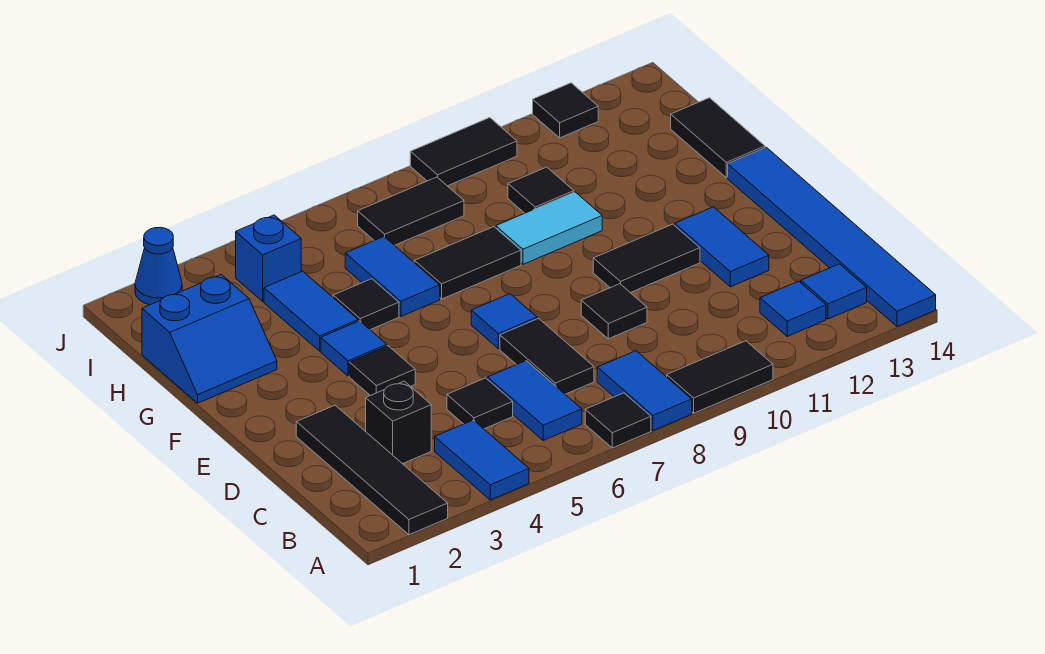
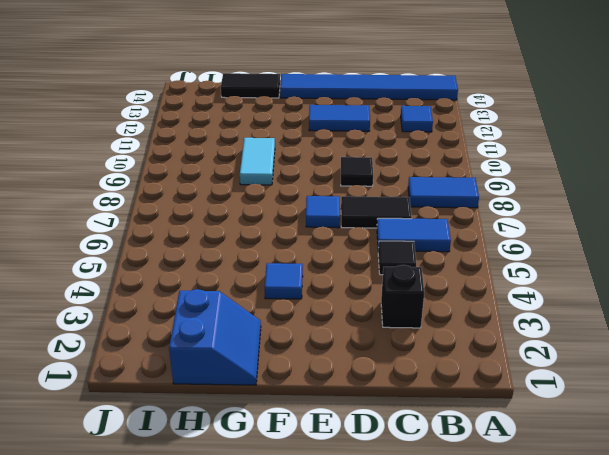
none -> black 1x4 tile [296,405,448,535]
none -> blue 1x2 tile [435,420,529,500]
none -> black 1x1 tile [585,393,651,448]
none -> black 1x2 tile [667,341,773,413]

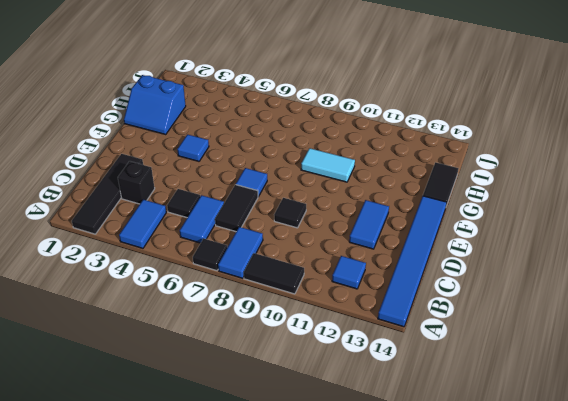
none -> blue 1x1 tile [801,264,867,319]
none -> black 1x1 tile [349,346,415,396]
none -> black 1x2 tile [593,224,700,293]
none -> blue 1x2 tile [264,271,358,351]

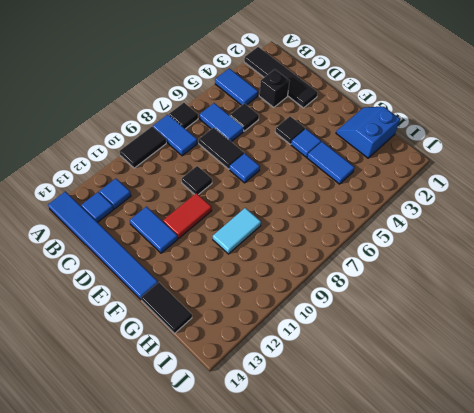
red 1x2 tile [163,193,212,238] -> black 1x2 tile [593,224,700,293]
none -> black 1x1 tile [333,279,399,330]
none -> blue 1x2 tile [345,237,440,316]
none -> black 1x2 tile [414,227,521,299]
none -> black 1x1 tile [508,167,574,213]

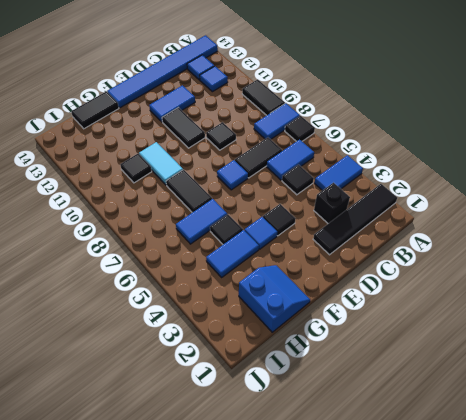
none -> blue 1x1 brick [236,215,301,301]
none -> black 1x2 tile [358,177,464,245]
none -> blue 1x1 cone [135,227,182,305]
none -> black 1x2 tile [410,118,517,186]

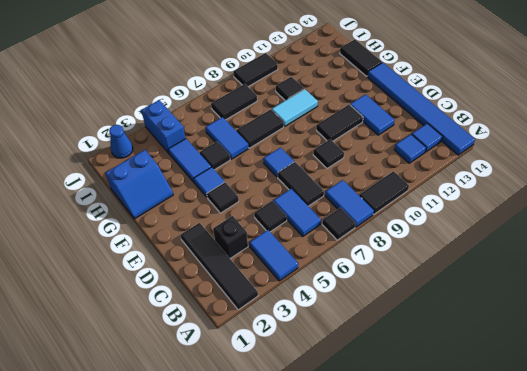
blue 1x2 brick [141,100,186,153] -> blue 1x1 brick [236,215,301,301]
none -> black 1x1 tile [533,83,598,138]

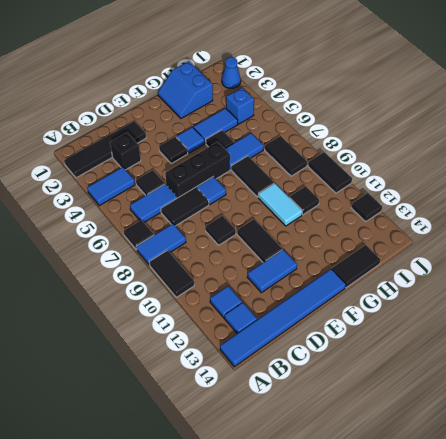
black 1x3 brick [165,142,230,197] -> none

